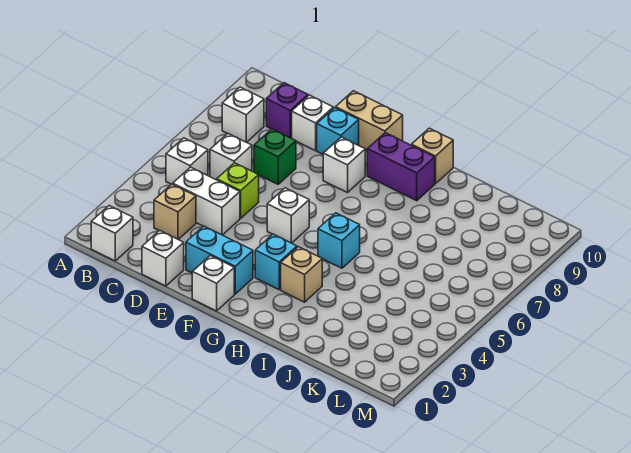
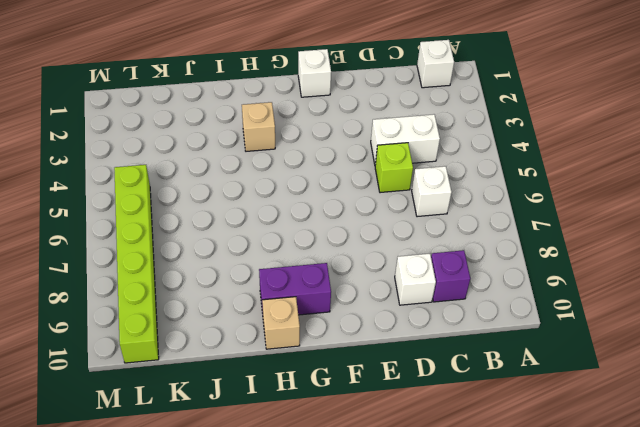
lime 1x6 brick [114,165,159,363] -> none
none -> white 1x1 brick [166,138,208,184]
none -> white 1x1 brick [222,87,264,142]
none -> tan 1x1 brick [154,184,196,240]

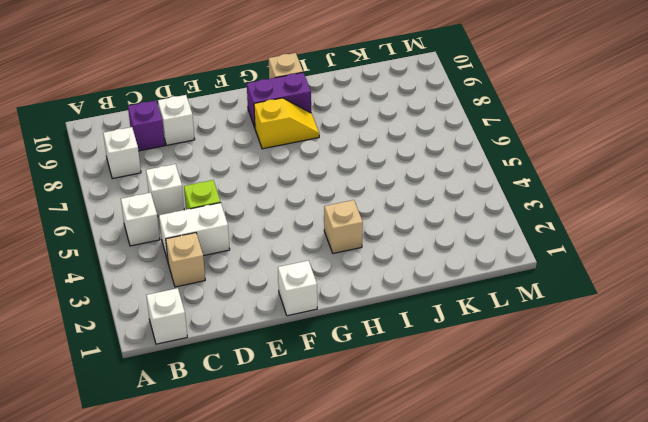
yellow 1x2 slope [254,98,319,149] -> none
none -> white 1x1 brick [142,231,184,286]
none -> green 1x1 brick [254,129,296,184]
none -> cyan 1x2 brick [186,226,253,294]

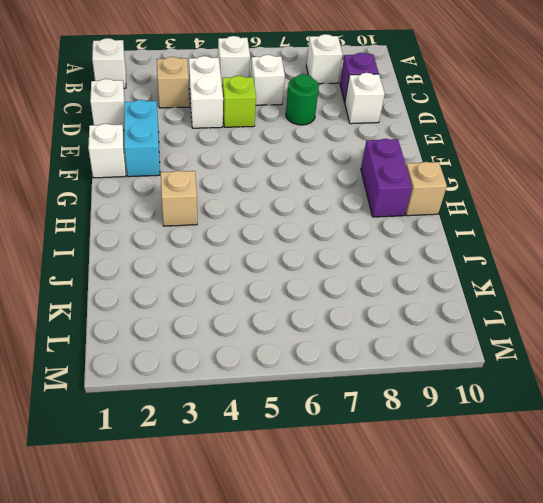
green 1x1 round brick [286,74,319,125] -> green 1x1 brick [254,129,296,184]
none -> cyan 1x1 brick [317,108,359,154]
none -> tan 1x2 brick [336,91,403,150]
none -> white 1x1 brick [267,188,309,243]

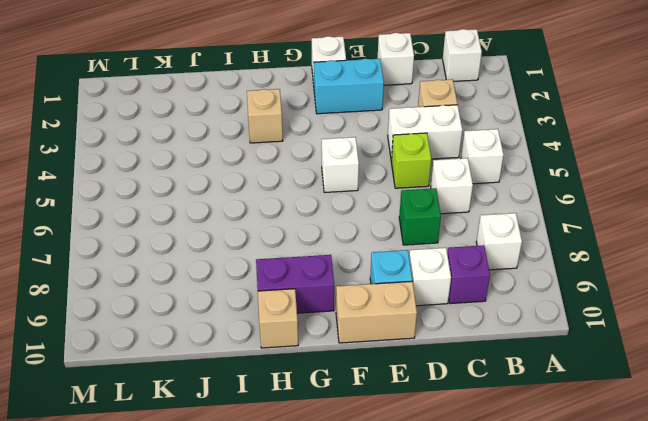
none -> white 1x1 brick [323,137,365,193]
none -> cyan 1x1 brick [255,234,297,289]
none -> cyan 1x1 brick [318,213,360,268]

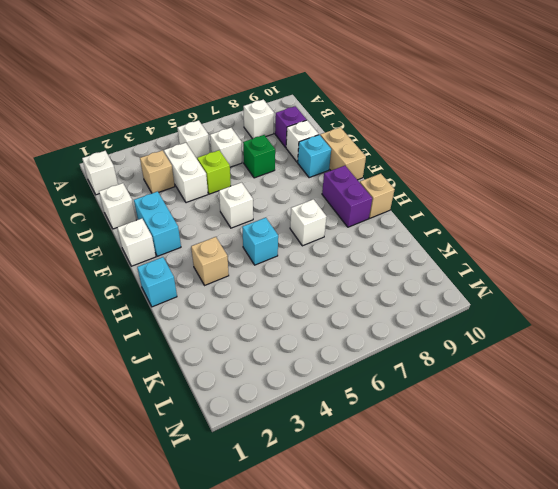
cyan 1x1 brick [137,257,177,307] -> cyan 1x1 brick moved to [255,234,297,289]
white 1x1 brick [290,199,326,246] -> white 1x1 brick moved to [323,137,365,193]

